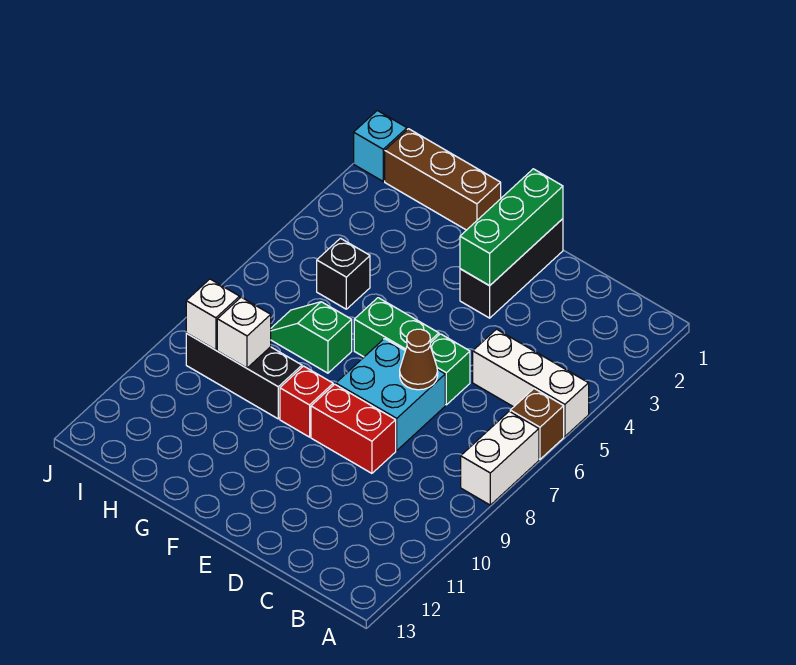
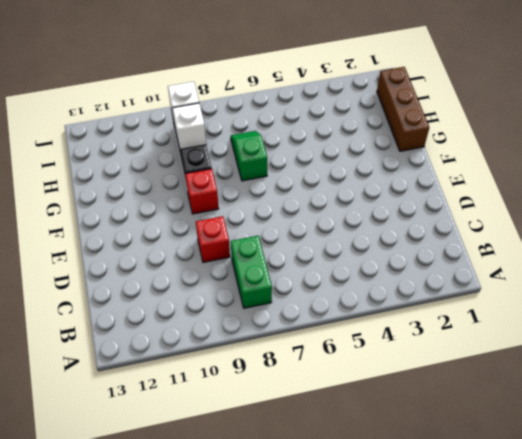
green 1x2 brick [231,236,272,308] -> green 1x2 brick moved to [354,298,439,357]
red 1x1 brick [196,216,230,262] -> red 1x2 brick [311,384,396,473]
none -> white 1x3 brick [473,329,589,437]
none -> brown 1x1 brick [510,389,564,459]
none -> white 1x2 brick [461,411,539,505]

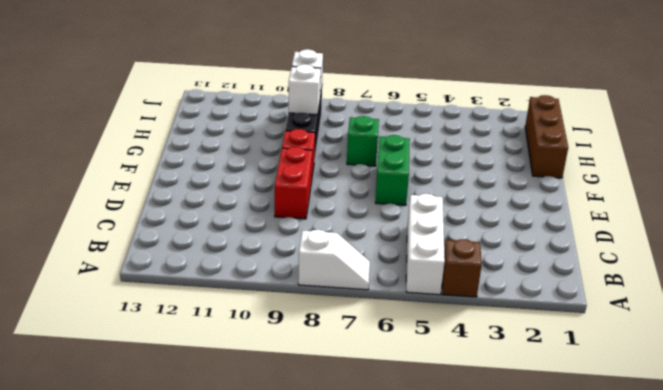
brown 1x1 brick [442,239,482,297] -> brown 1x1 brick moved to [510,389,564,459]
white 1x2 slope [298,230,370,290] -> white 1x2 brick [461,411,539,505]
none -> green 1x1 brick [430,334,470,405]
none -> cyan 2x2 brick [336,339,445,450]
none -> black 1x3 brick [460,219,563,318]

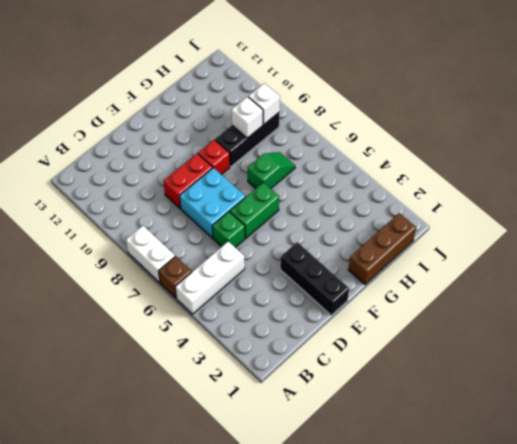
none -> black 1x1 brick [317,238,370,309]
none -> cyan 1x1 brick [354,111,407,181]
none -> brown 1x1 cone [400,329,438,390]

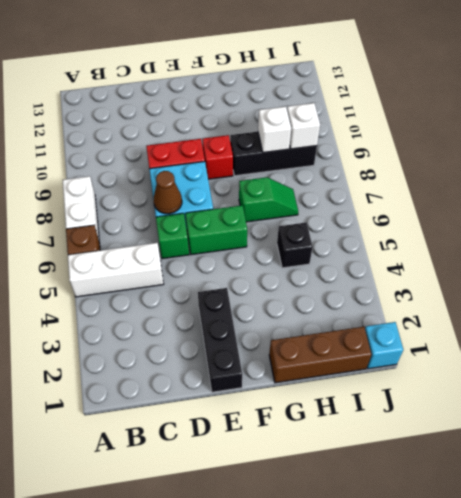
none -> green 1x3 brick [460,169,563,286]

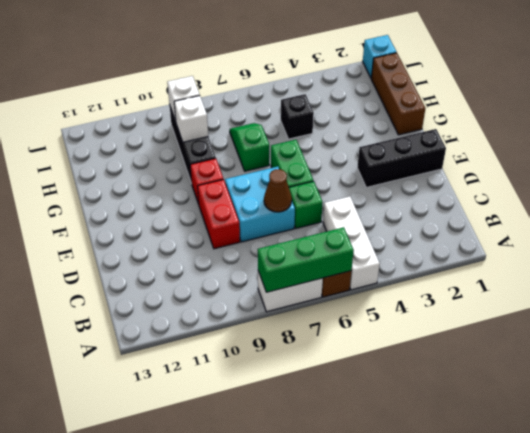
green 1x3 brick [258,227,354,292] -> green 1x3 brick moved to [460,169,563,286]

